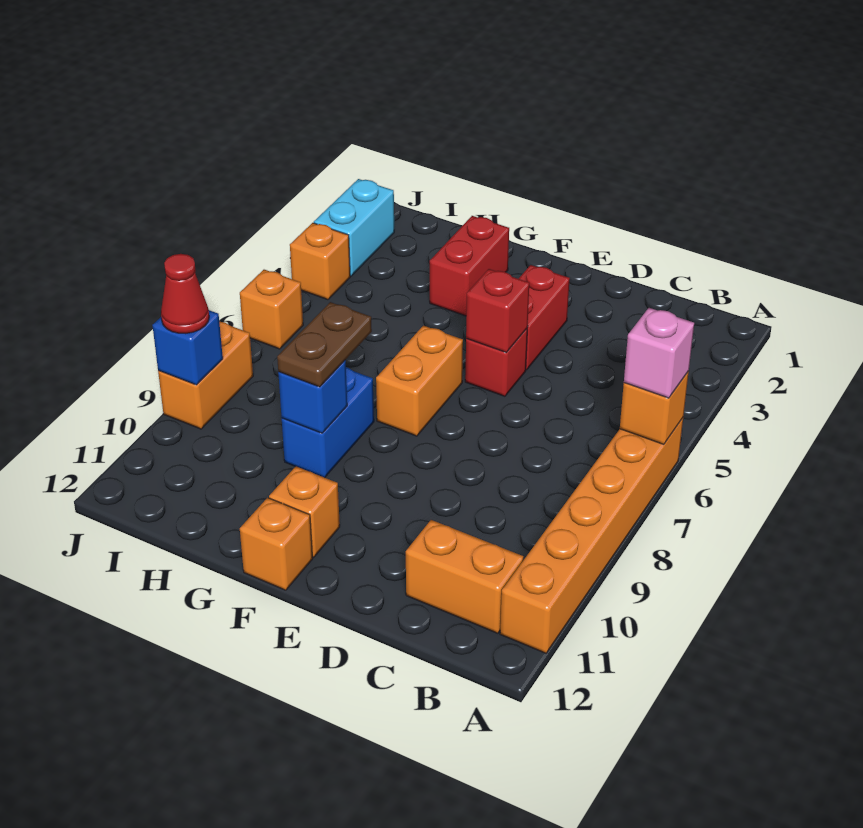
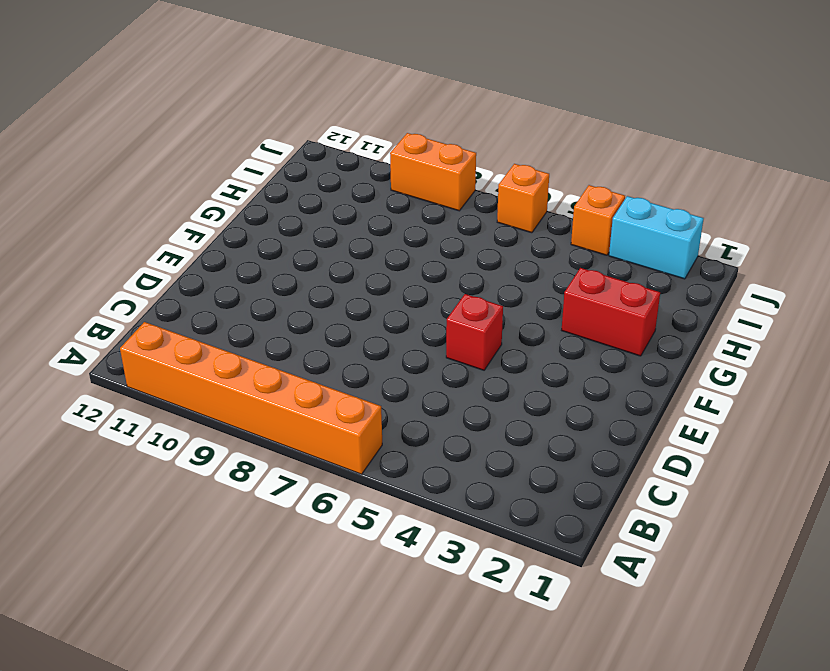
none -> orange 1x2 brick [406,520,523,633]
none -> red 1x2 brick [519,265,570,370]
none -> orange 1x2 brick [376,326,463,436]

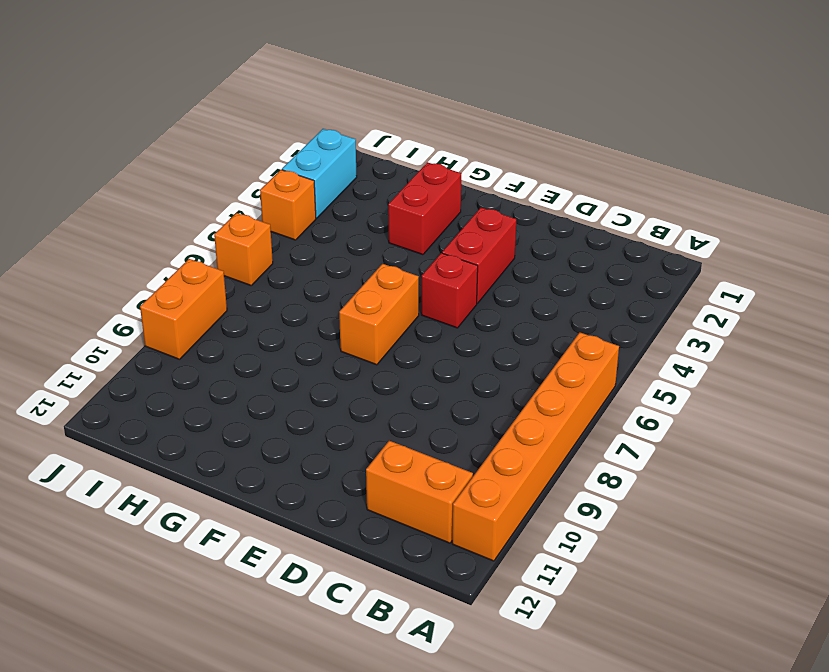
none -> orange 1x1 brick [269,467,340,557]
none -> orange 1x1 brick [240,498,313,590]
none -> blue 1x2 brick [282,367,374,477]

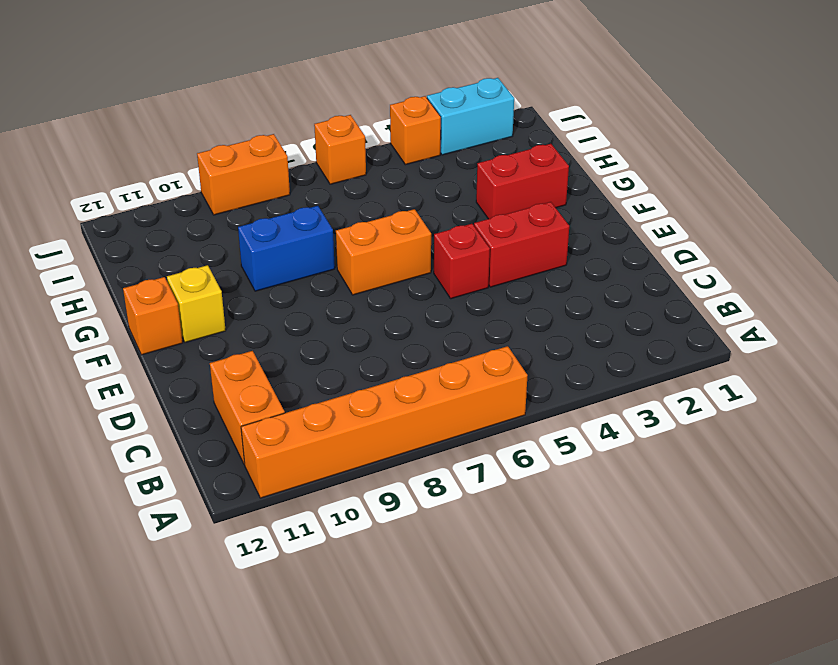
yellow 1x1 brick [167,265,226,342] -> orange 1x1 brick [269,467,340,557]
none -> orange 1x1 brick [620,371,689,445]
none -> red 1x1 brick [466,269,529,353]
none -> blue 1x1 brick [278,360,347,433]

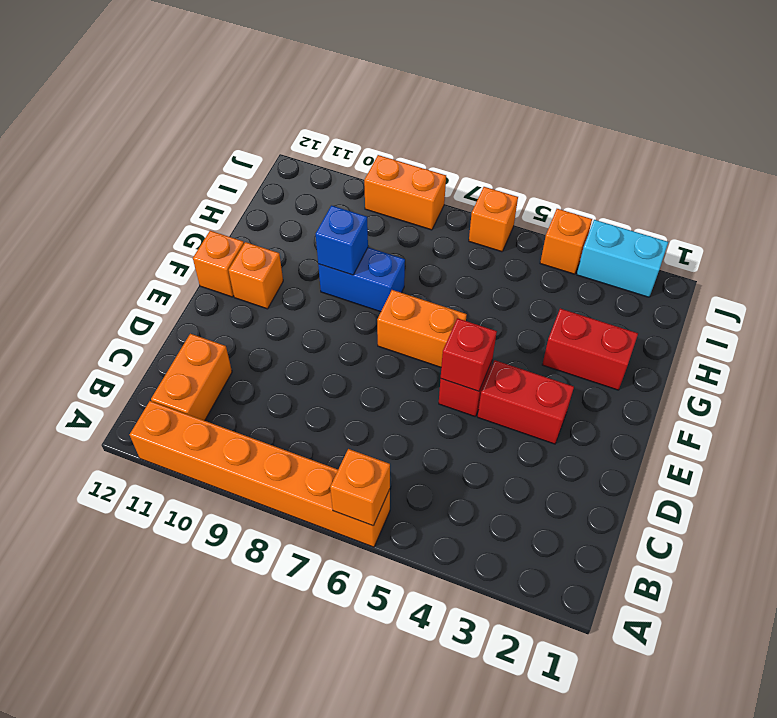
none -> blue 1x1 brick [152,310,223,385]
none -> pink 1x1 brick [624,308,694,398]
none -> brown 1x2 plate [277,302,372,387]

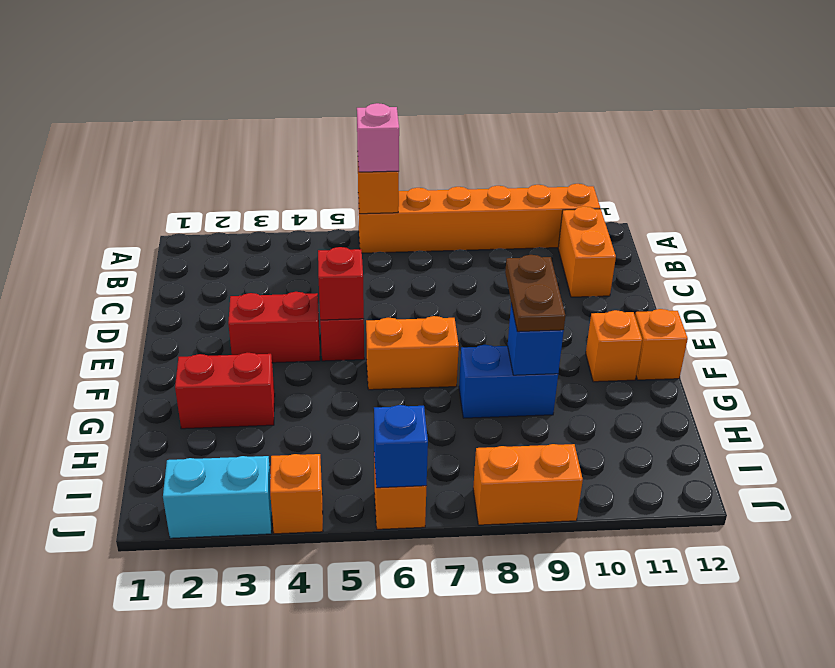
brown 1x2 plate [505,255,565,332] -> brown 1x2 plate turned to [277,302,372,387]
blue 1x1 brick [374,405,428,488] -> blue 1x1 brick moved to [152,310,223,385]
none -> red 1x1 cone [161,254,209,334]

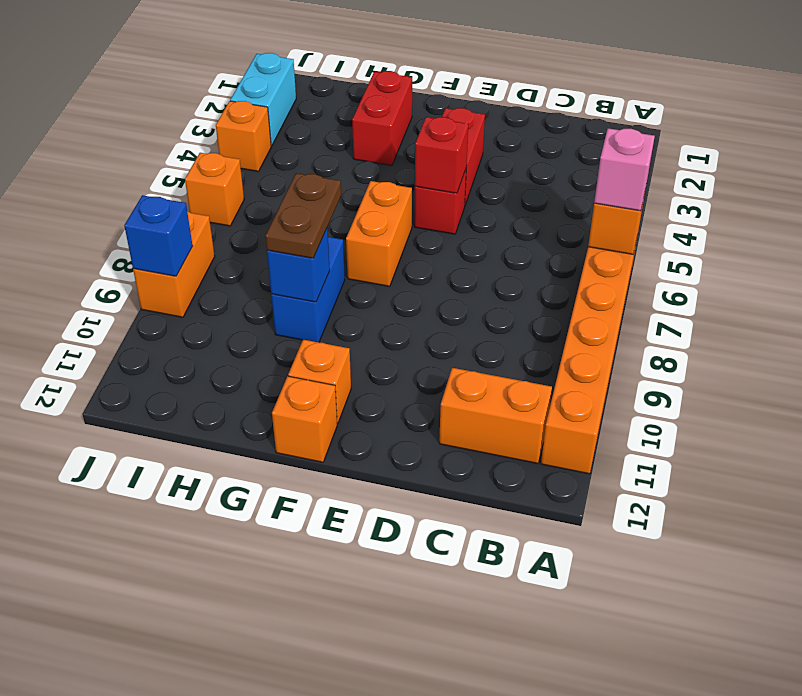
none -> red 1x1 cone [161,254,209,334]

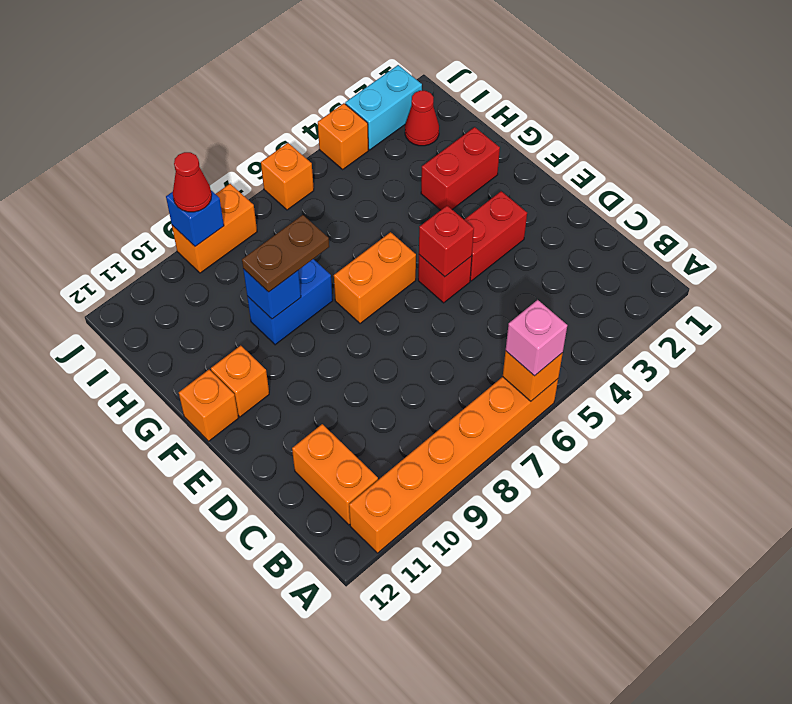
red 1x1 cone [405,91,439,146] -> none

